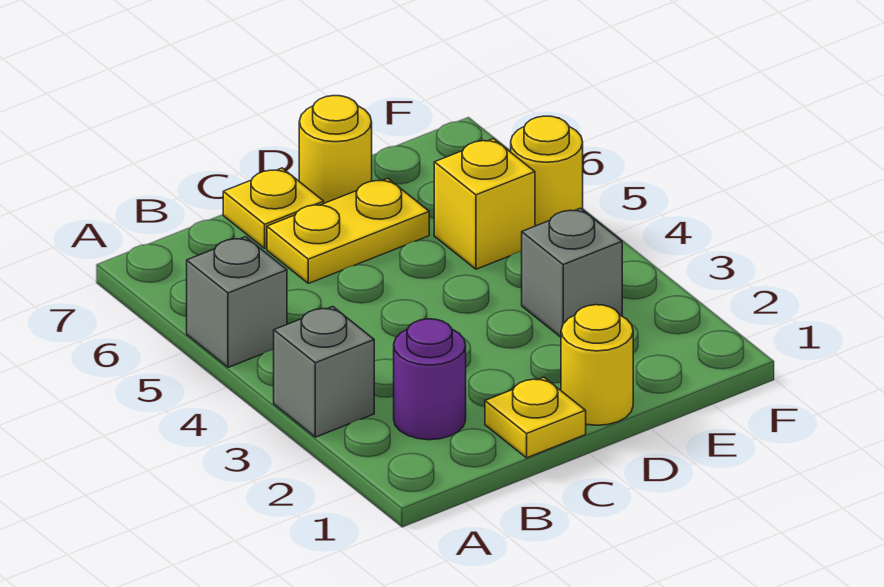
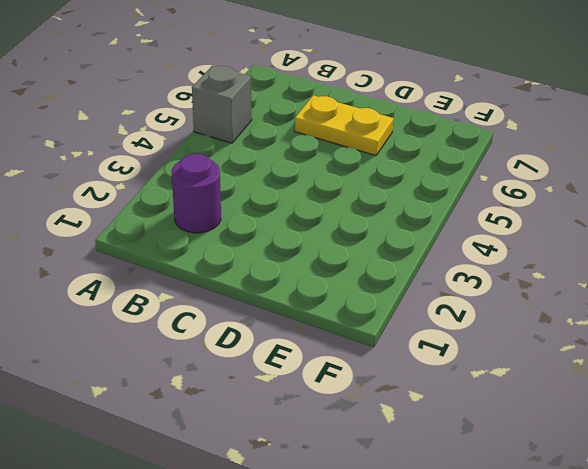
none -> grey 1x1 brick [274,307,374,437]
none -> yellow 1x1 plate [485,377,586,458]

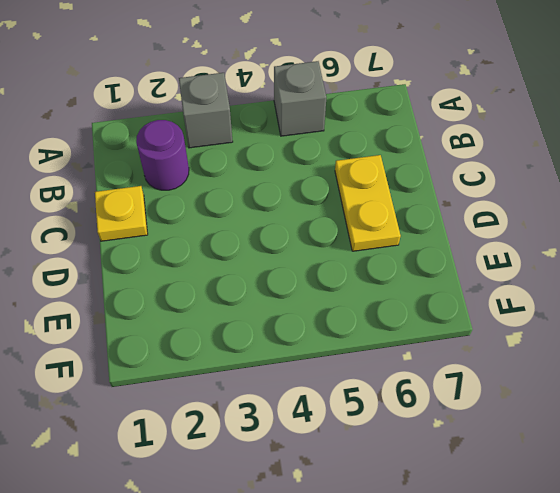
none -> yellow 1x1 plate [223,168,324,249]
none -> yellow 1x1 round brick [561,305,633,425]

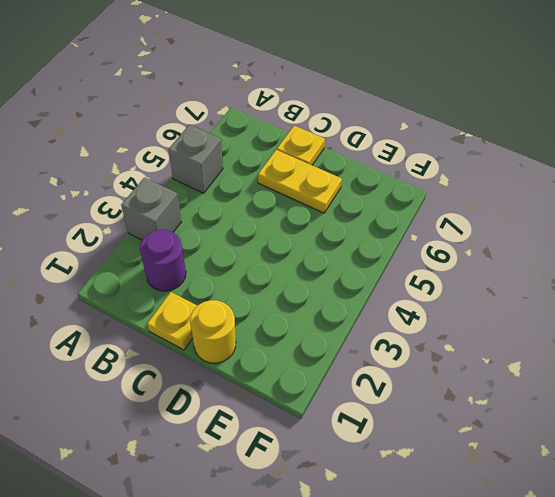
none -> yellow 1x1 round brick [299,96,372,203]
none -> grey 1x1 brick [522,208,622,337]

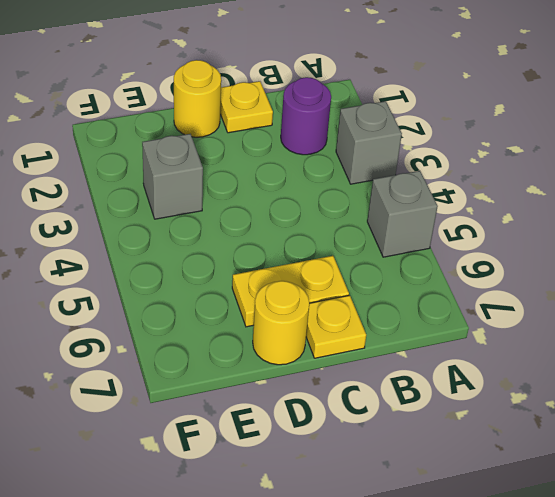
none -> yellow 1x1 brick [434,139,535,269]
none -> yellow 1x1 round brick [511,116,583,226]

